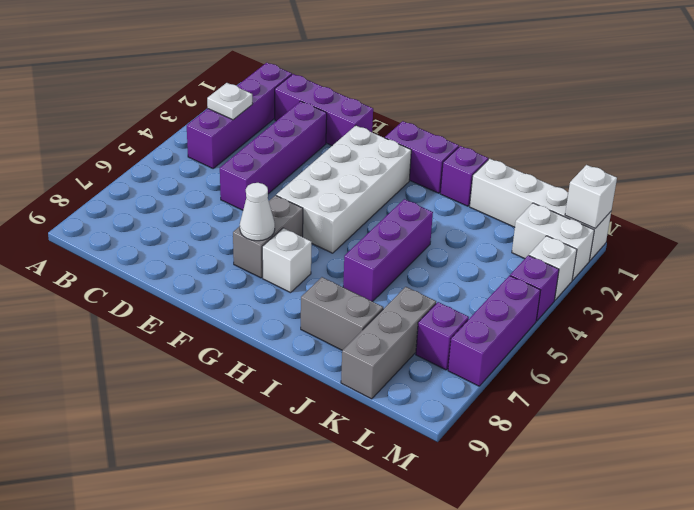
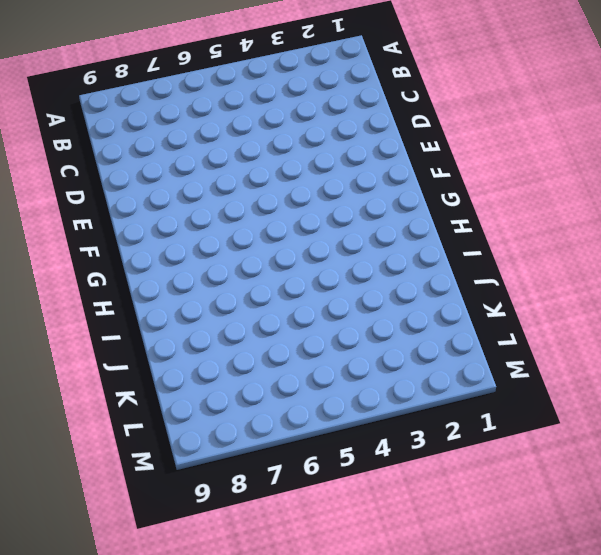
none -> purple 1x4 brick [187,63,292,168]
none -> purple 1x3 brick [275,74,373,146]
none -> purple 1x4 brick [220,101,327,210]

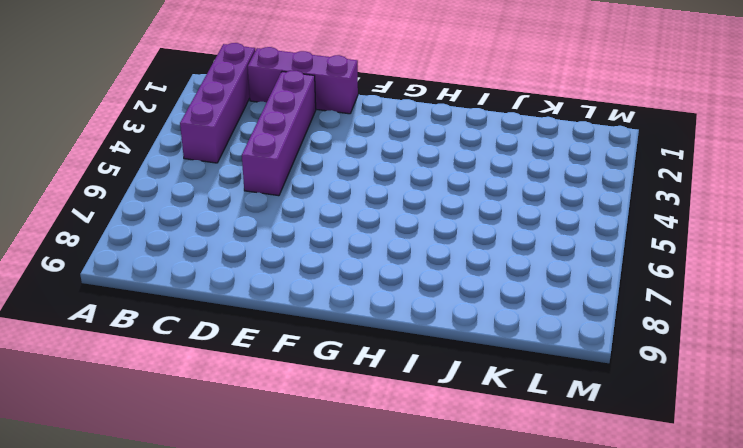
none -> white 2x4 brick [276,126,411,253]
none -> grey 1x2 brick [233,195,303,278]
none -> purple 1x2 brick [385,121,459,193]

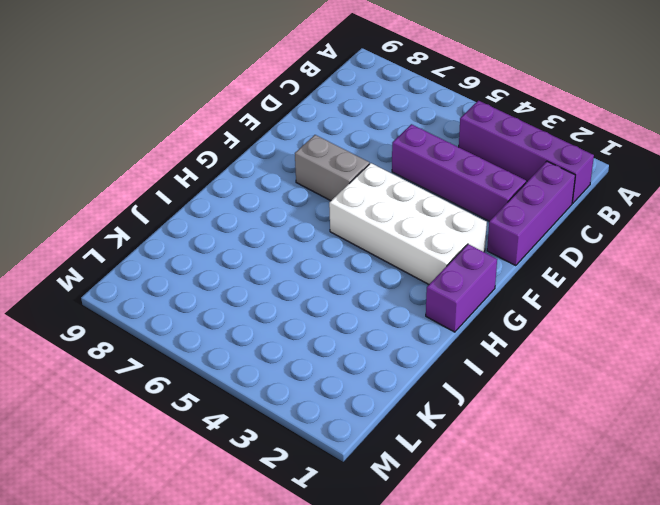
none -> white 1x1 brick [262,228,312,293]
none -> purple 1x1 brick [440,146,488,206]
none -> purple 1x3 brick [343,199,433,301]

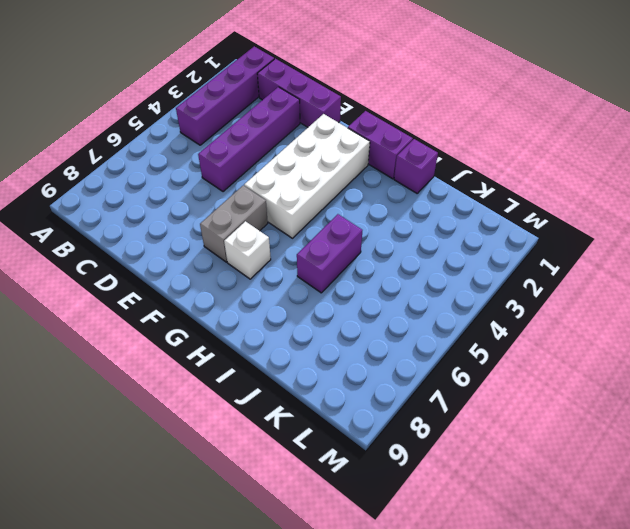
purple 1x2 brick [297,214,362,293] -> purple 1x3 brick [343,199,433,301]
none -> grey 1x2 brick [301,277,383,350]
none -> white 1x4 brick [470,159,611,261]
none -> grey 1x3 brick [341,287,436,399]

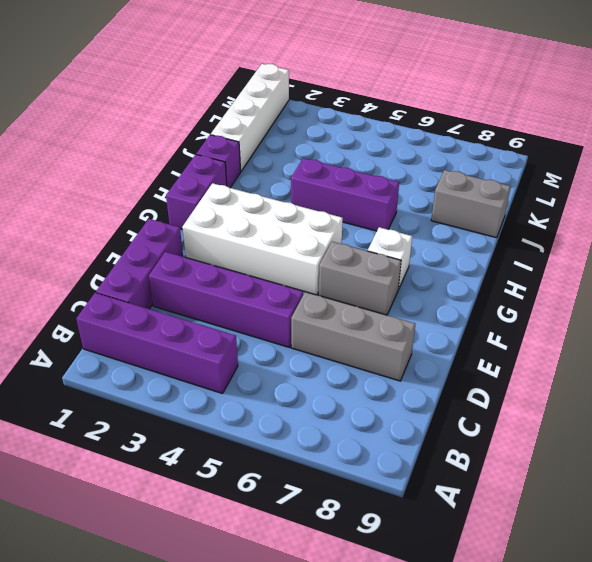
grey 1x3 brick [291,292,415,381] -> grey 1x3 brick moved to [341,287,436,399]
grey 1x2 brick [431,170,511,238] -> grey 1x2 brick turned to [301,277,383,350]
none -> white 1x2 brick [512,203,594,280]
none -> purple 1x1 brick [416,302,469,370]
none -> white 1x1 brick [529,236,577,300]

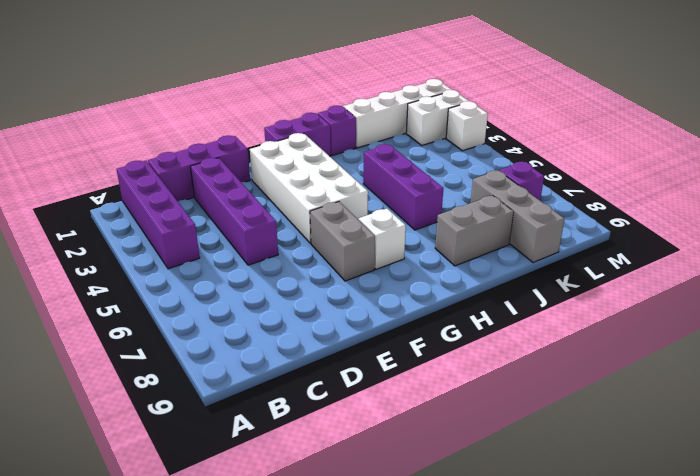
none -> purple 1x1 brick [510,255,559,321]
none -> purple 1x3 brick [448,276,541,386]
none -> white 1x1 plate [207,83,253,120]

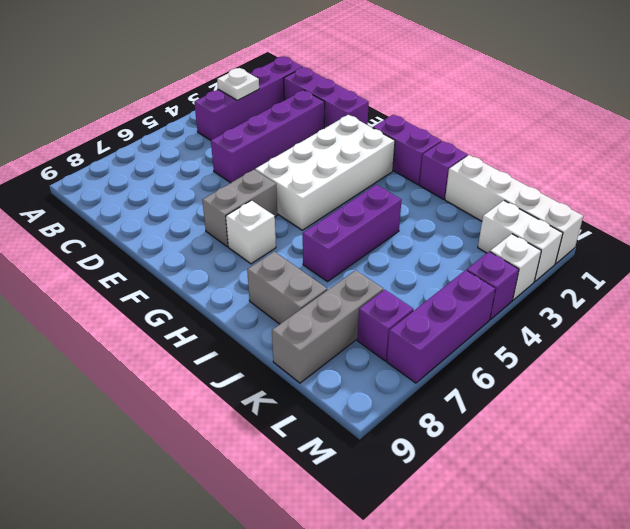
none -> white 1x1 cone [240,183,275,241]
none -> white 1x1 brick [565,165,617,228]

